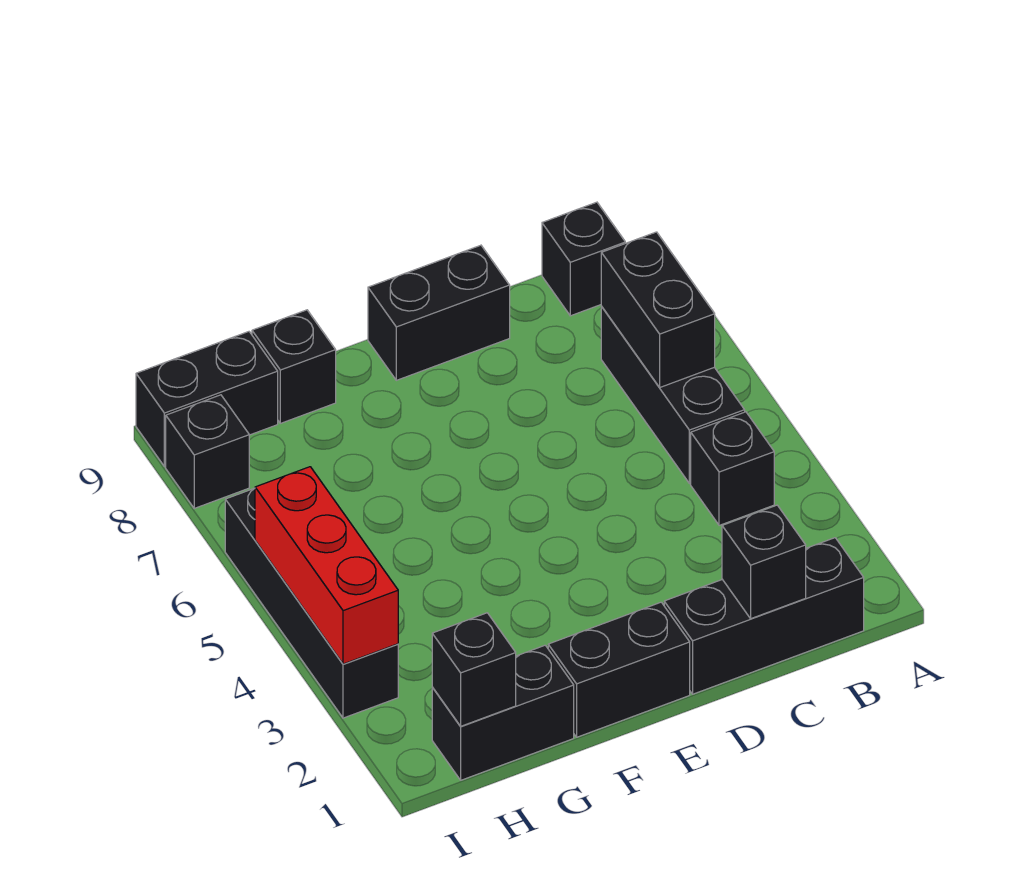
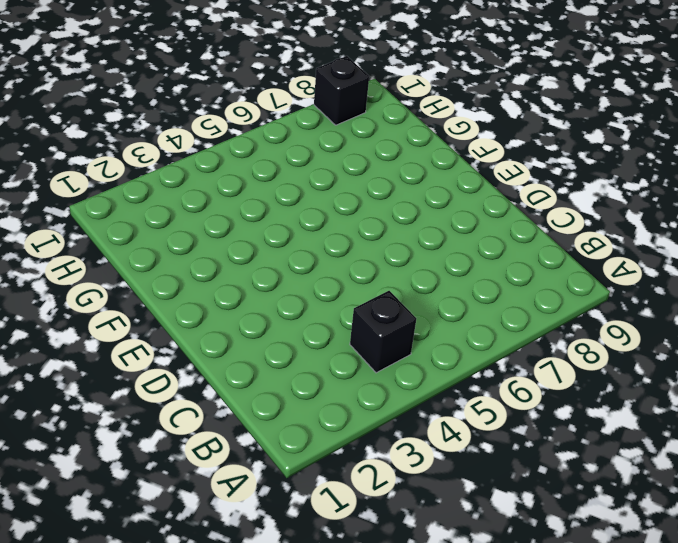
none -> black 1x3 brick [664,538,864,694]
none -> black 1x3 brick [601,307,745,484]
none -> black 1x1 brick [542,202,625,316]

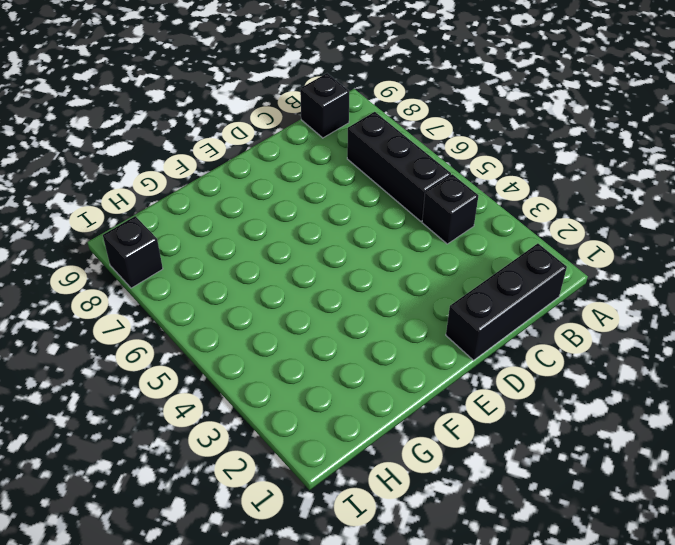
none -> black 1x2 brick [368,245,510,380]
none -> black 1x2 brick [548,602,690,737]
none -> black 1x2 brick [432,645,574,780]

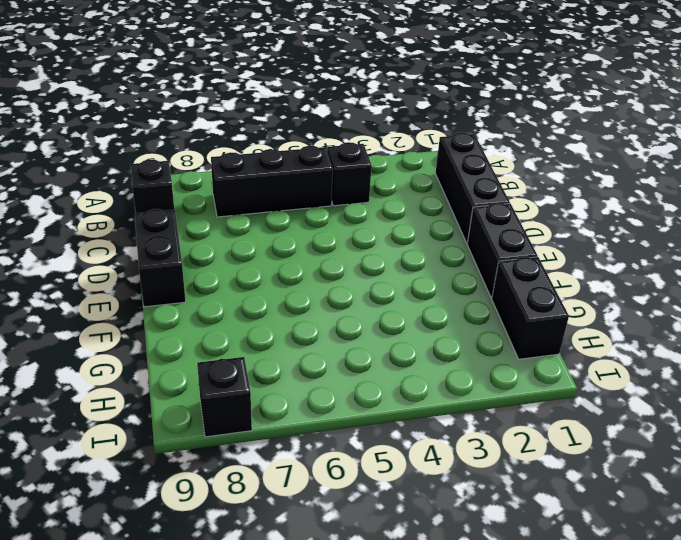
none -> black 1x1 brick [252,310,336,423]
none -> black 1x2 brick [136,332,278,467]
none -> black 1x4 brick [225,488,398,718]

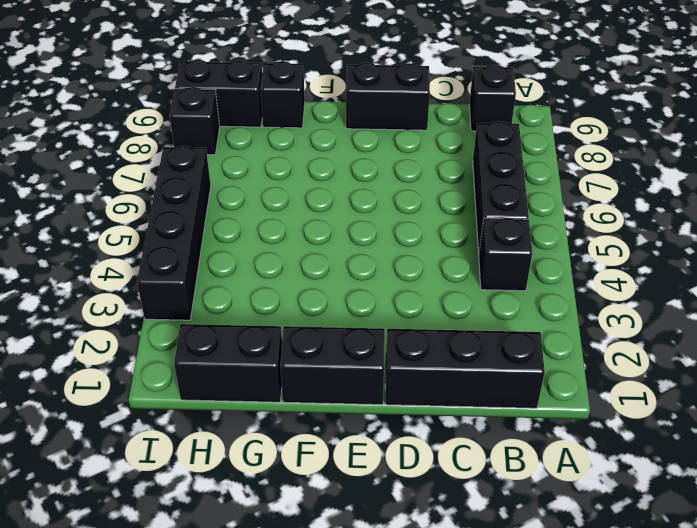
none -> black 1x2 brick [601,232,715,387]
none -> black 1x1 brick [722,505,806,619]
none -> black 1x1 brick [432,613,516,726]

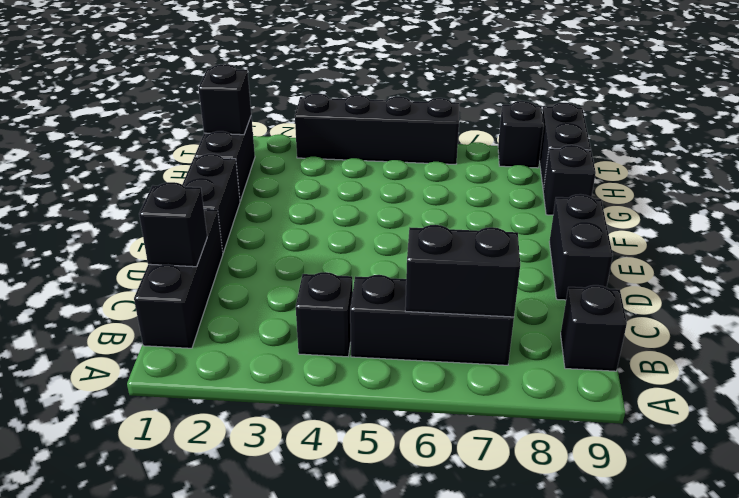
none -> red 1x3 brick [255,467,398,664]

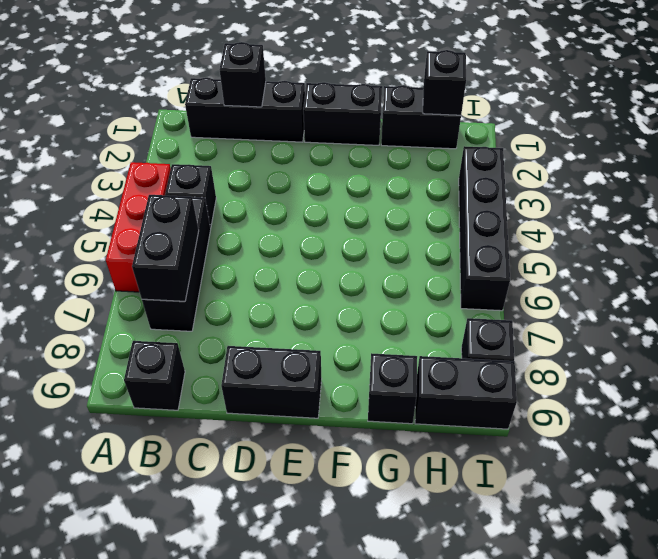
red 1x3 brick [106,162,171,292] -> red 1x3 brick moved to [255,467,398,664]

